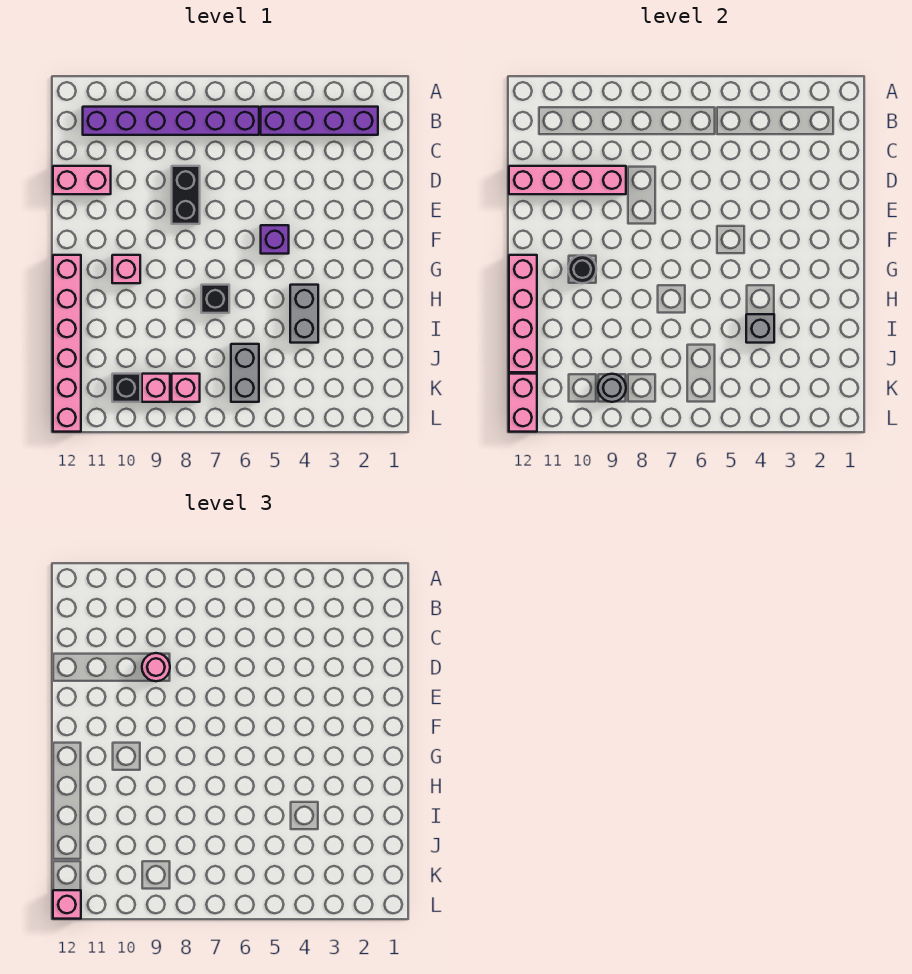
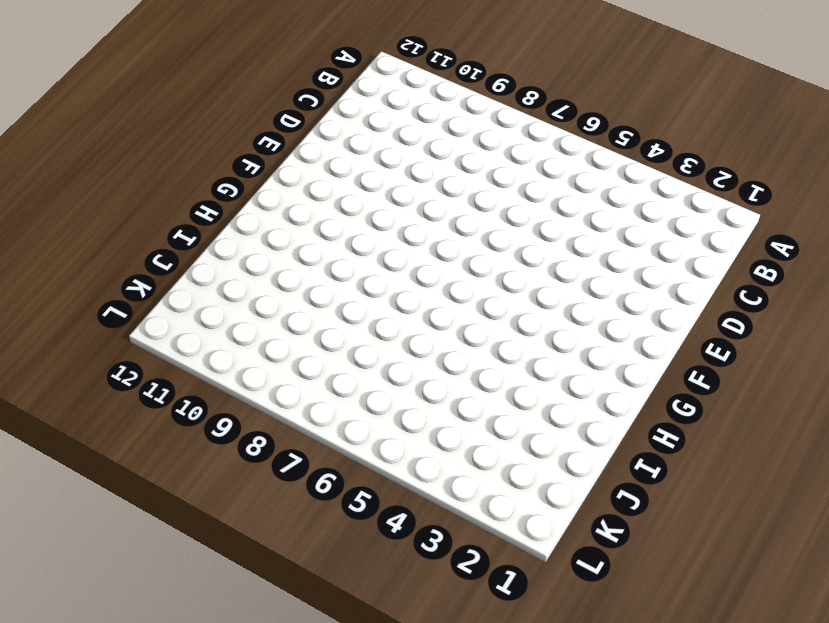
none -> purple 1x4 brick [261,107,378,135]
none -> purple 1x6 brick [83,107,259,135]
none -> black 1x2 brick [172,166,200,224]

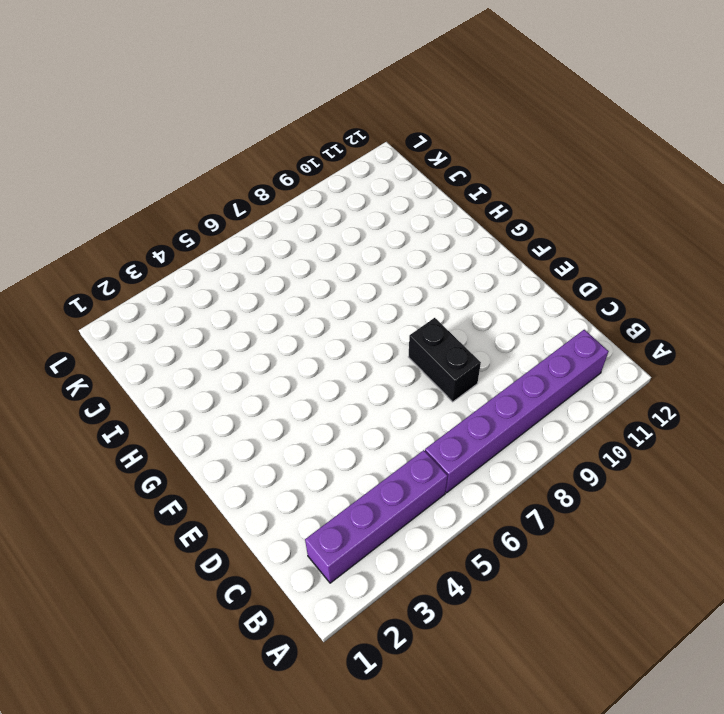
none -> pink 1x2 brick [53,166,111,194]
none -> purple 1x1 brick [261,225,289,254]
none -> pink 1x1 brick [112,255,140,283]

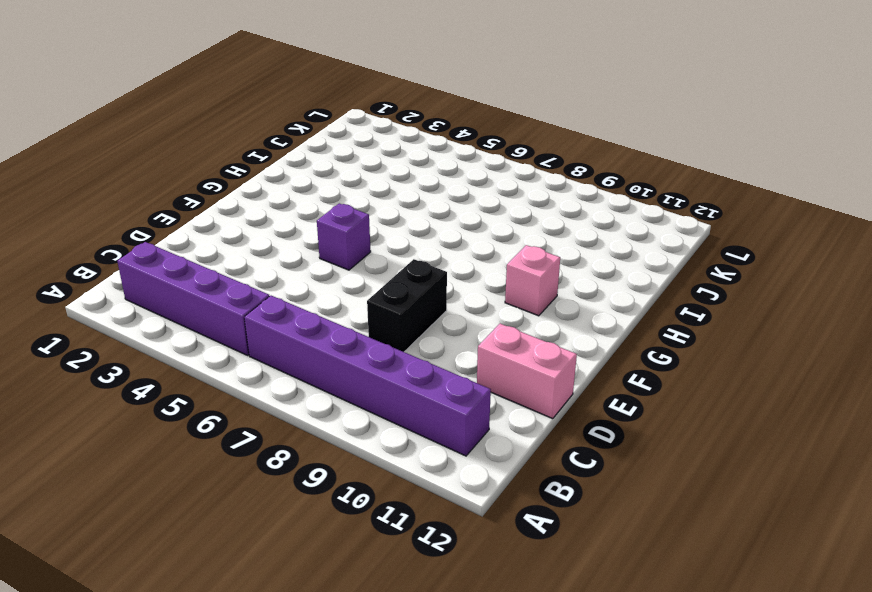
none -> pink 1x6 brick [53,255,81,432]
none -> grey 1x2 brick [290,285,318,343]
none -> black 1x1 brick [201,285,229,313]

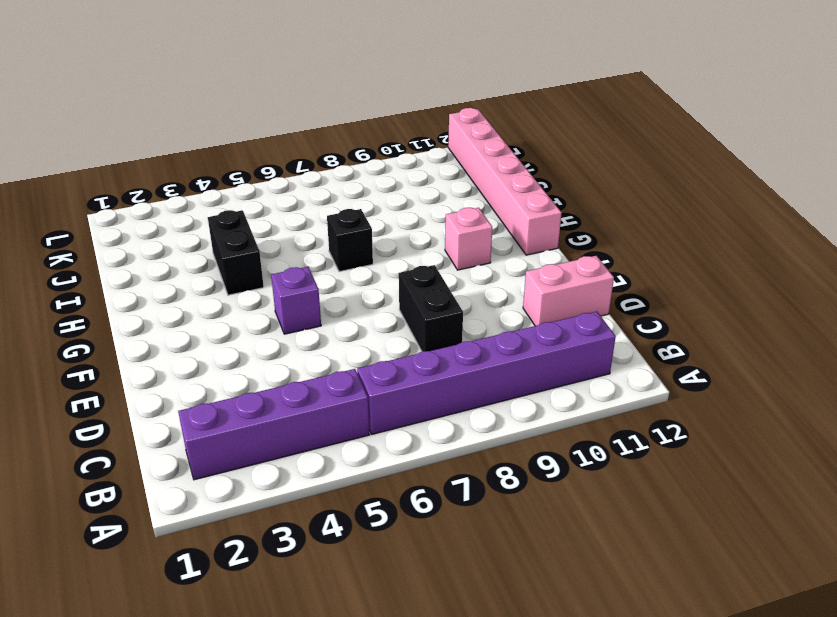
black 1x2 brick [208,210,264,295] -> grey 1x2 brick [290,285,318,343]
none -> grey 1x2 brick [231,344,259,402]
none -> pink 1x1 brick [172,374,200,402]
none -> pink 1x1 brick [142,374,170,402]

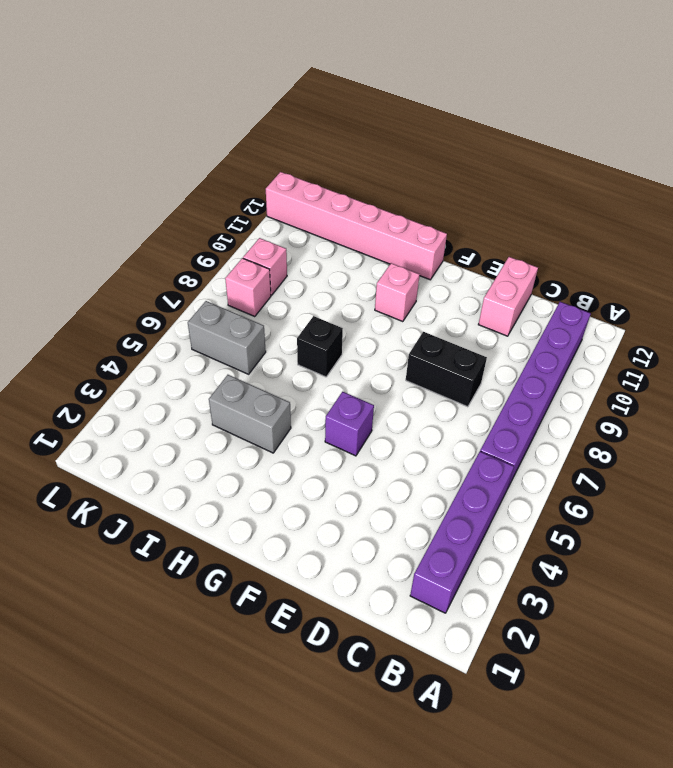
none -> black 1x1 brick [112,374,140,402]
none -> pink 1x4 brick [509,166,626,194]
none -> black 1x1 round brick [568,255,596,283]

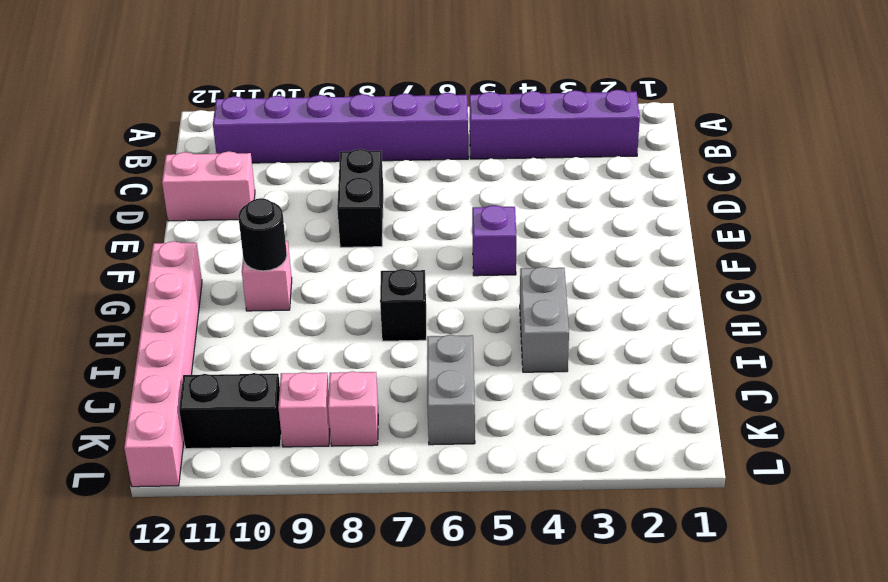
black 1x2 brick [179,373,281,449] -> black 1x1 brick [112,374,140,402]
none -> pink 1x4 brick [509,166,626,194]
none -> pink 1x4 brick [509,255,537,372]
none -> grey 1x1 brick [746,314,774,343]

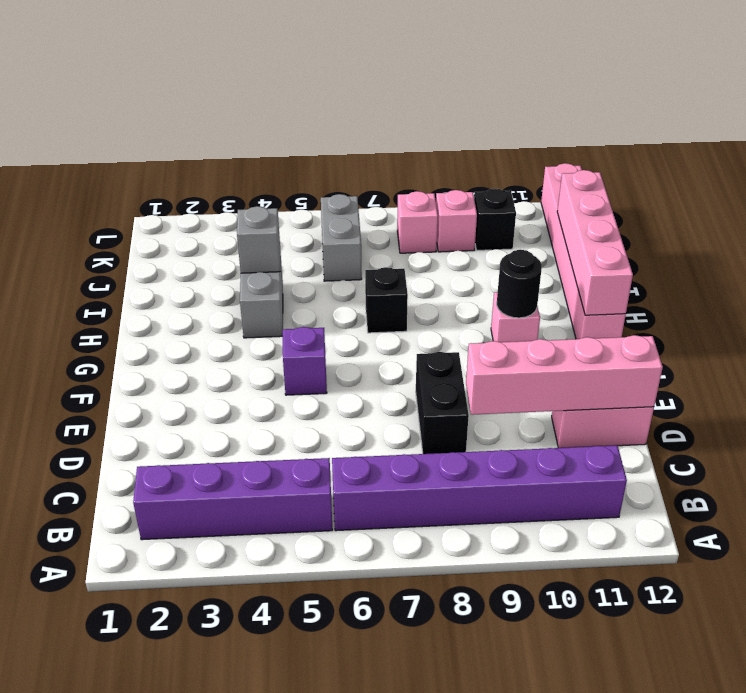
none -> grey 1x1 round brick [598,374,626,402]
none -> pink 1x2 brick [509,374,537,432]
none -> pink 1x1 round brick [142,653,170,681]

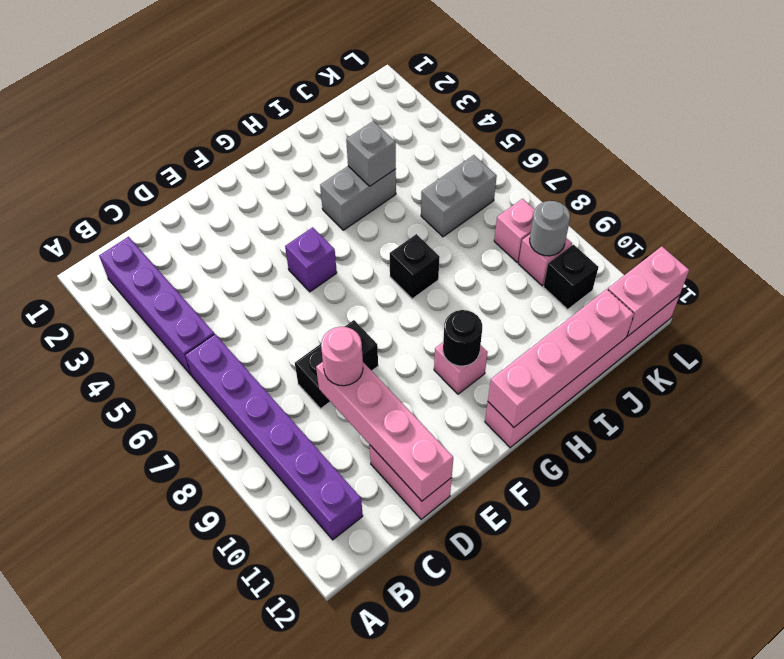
none -> pink 1x1 brick [53,890,81,919]

